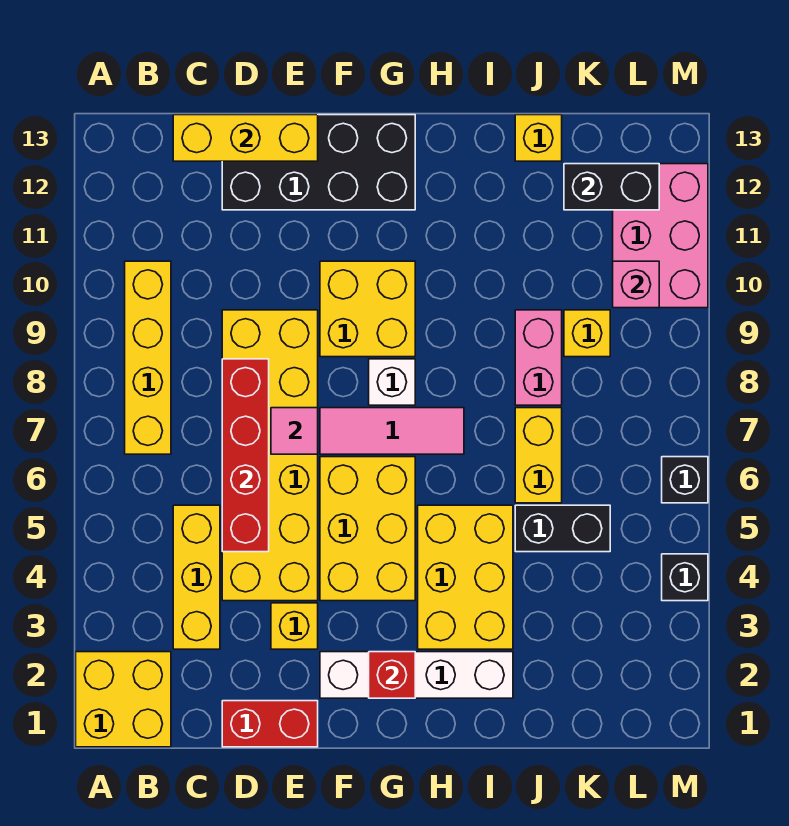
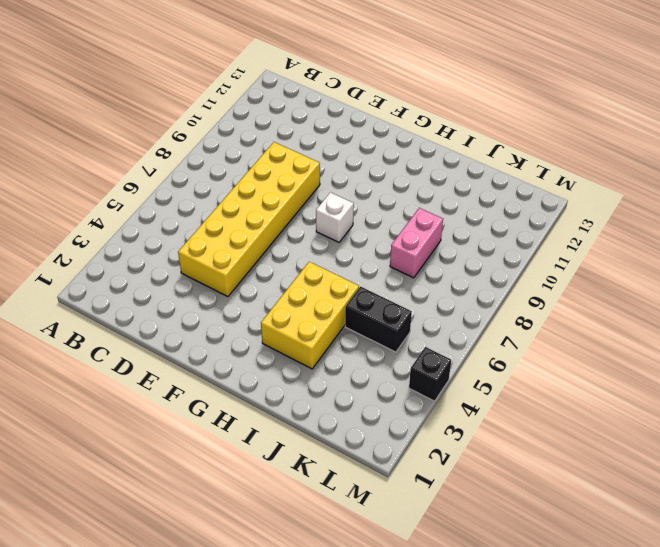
none -> yellow 2x2 brick [76,652,171,747]
none -> yellow 1x4 brick [125,261,171,454]
none -> yellow 1x3 brick [173,505,220,649]

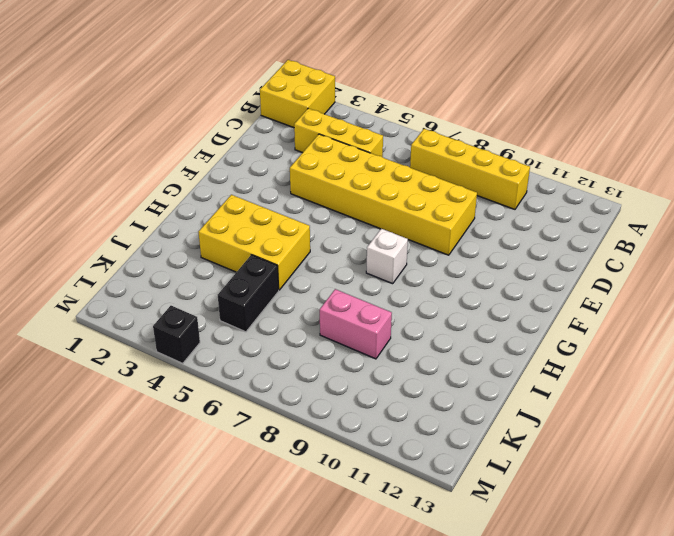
none -> red 1x2 brick [222,701,318,747]
none -> black 2x4 brick [222,115,415,210]
none -> yellow 1x1 brick [271,603,318,649]

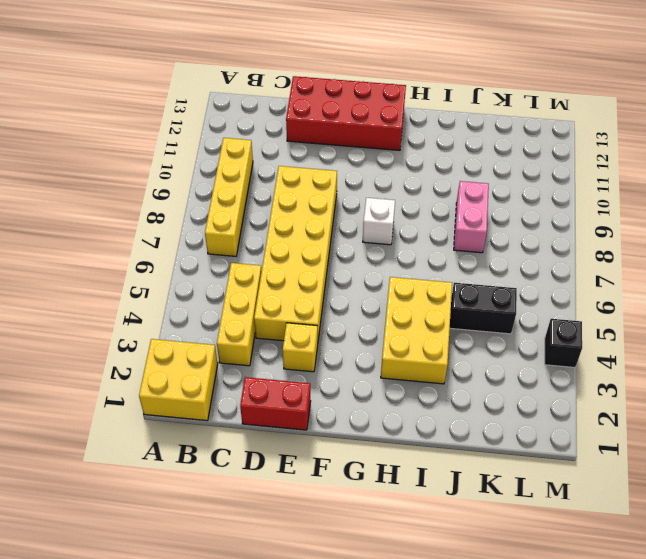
red 2x4 brick [286,76,406,150] -> black 2x4 brick [222,115,415,210]
none -> white 1x4 brick [320,652,513,698]
none -> yellow 2x3 brick [320,457,415,601]
none -> pink 1x3 tile [320,408,464,454]

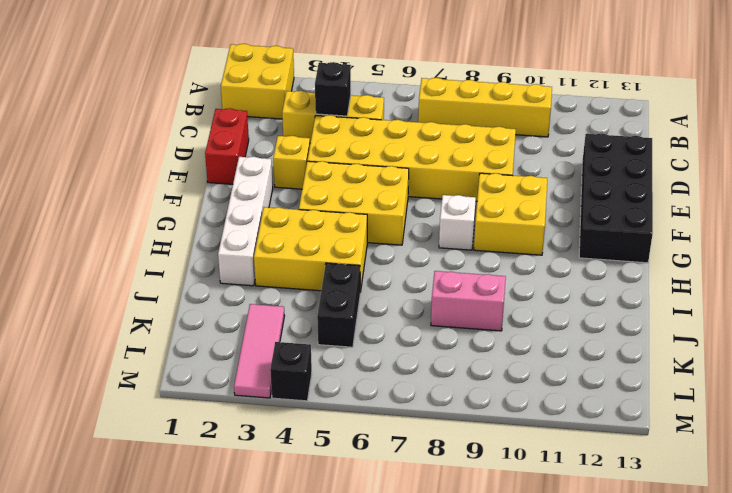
black 1x1 brick [315,62,351,116] -> black 1x1 brick moved to [662,457,708,503]
pink 1x3 tile [234,304,284,398] -> pink 1x3 tile moved to [320,408,464,454]
none -> yellow 1x2 brick [515,408,562,503]
none -> yellow 1x1 brick [515,115,562,161]
none -> yellow 1x1 brick [564,310,610,357]

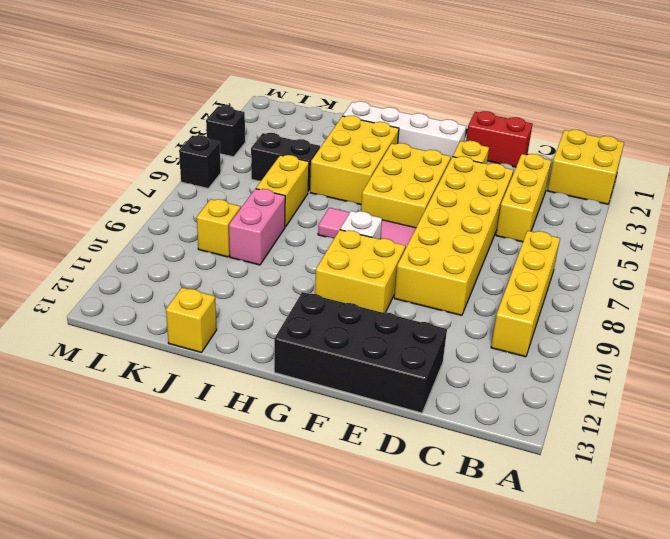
none -> pink 2x3 brick [613,164,708,308]
none -> yellow 1x3 brick [173,115,318,161]
none -> red 1x4 brick [222,359,269,552]

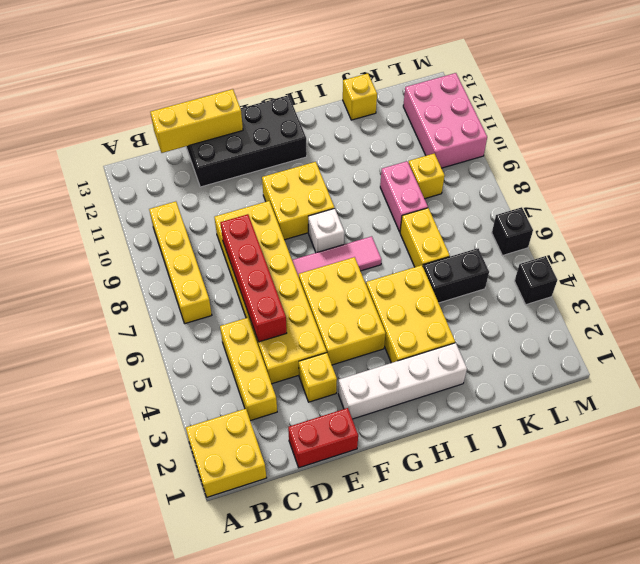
none -> pink 1x1 tile [271,408,318,454]
none -> red 1x1 brick [369,652,415,698]
none -> black 1x2 brick [564,164,659,210]

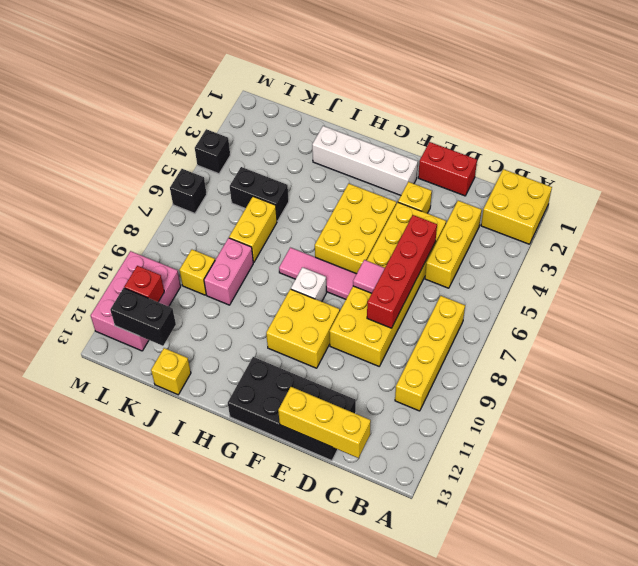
red 1x1 brick [124,266,164,302] -> red 1x1 brick moved to [369,652,415,698]
none -> yellow 2x3 brick [418,505,513,649]
none -> pink 1x1 brick [613,261,659,308]

